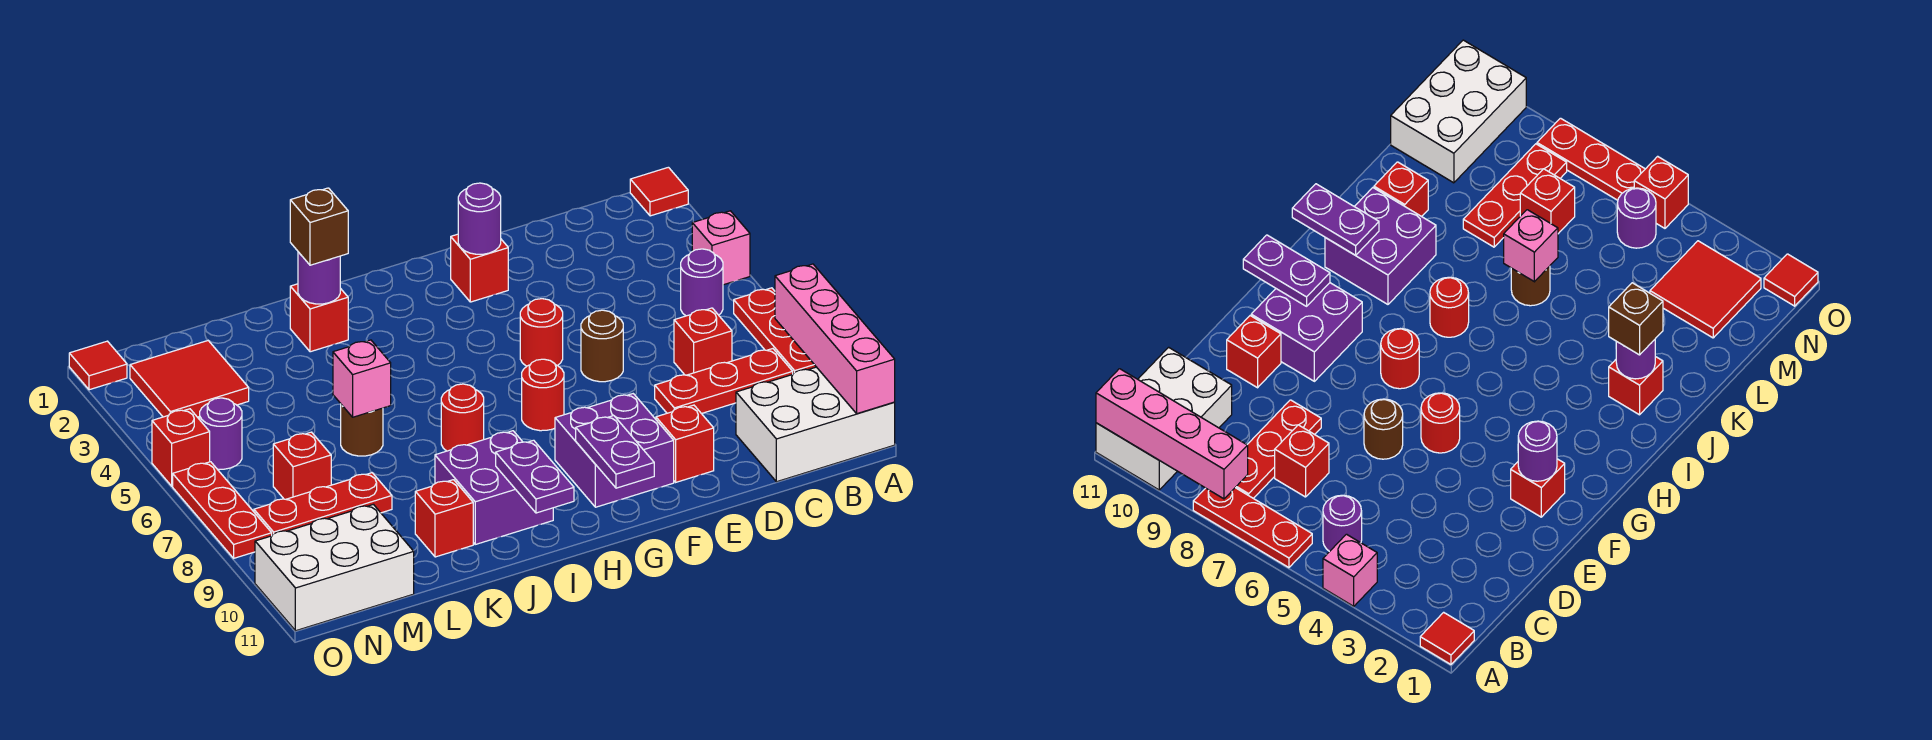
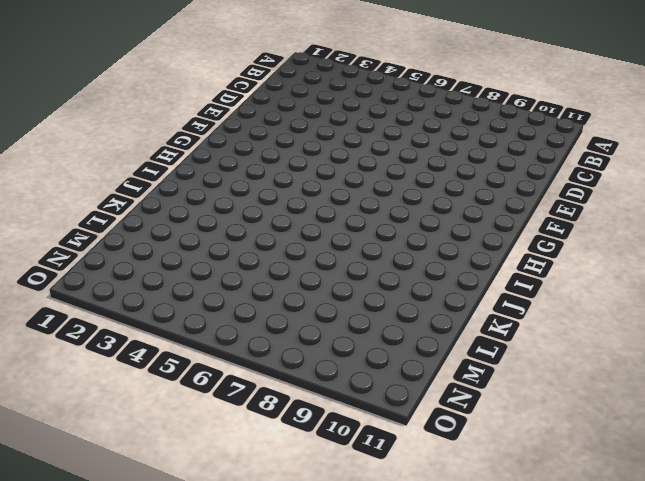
none -> red 1x1 tile [630,167,688,216]
none -> pink 1x1 brick [692,211,750,285]
none -> red 1x3 plate [734,288,816,373]
none -> white 2x3 brick [736,367,895,482]

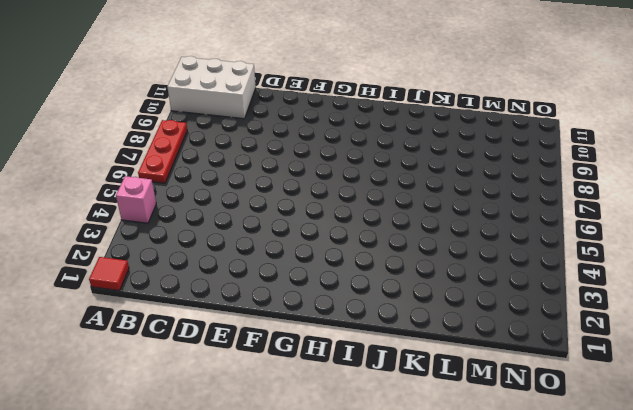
none -> purple 1x1 round brick [681,249,723,316]
none -> red 1x3 plate [655,349,793,414]
none -> red 1x1 brick [674,308,732,375]
none -> brown 1x1 round brick [581,310,623,382]

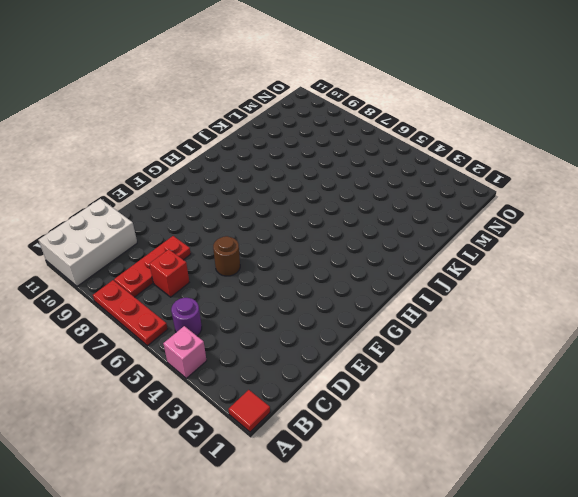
none -> red 1x1 brick [656,405,714,482]
none -> red 1x1 brick [451,234,508,302]
none -> red 1x1 round brick [520,299,563,366]
none -> purple 2x2 brick [555,394,674,507]

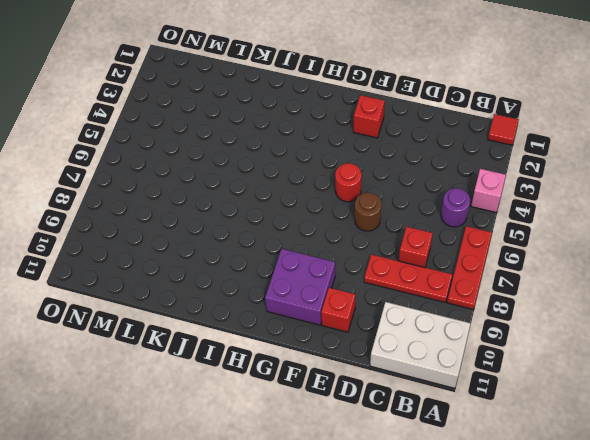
none -> red 1x1 round brick [522,359,564,431]
none -> red 1x1 round brick [441,384,484,451]
none -> purple 2x2 brick [435,431,553,544]
none -> red 1x1 brick [290,284,348,352]

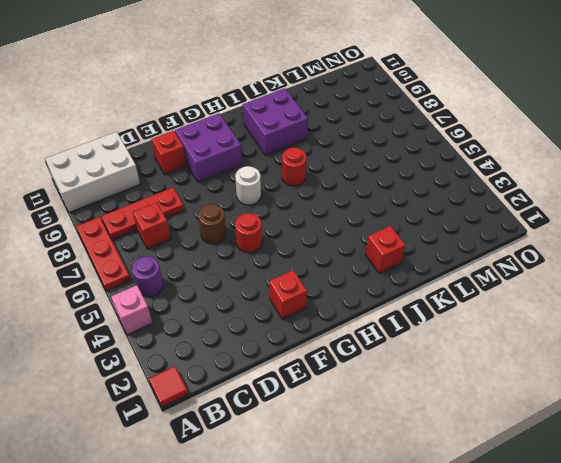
white 1x1 round brick [235,166,261,205] -> red 1x1 round brick [522,359,564,431]
none -> brown 1x1 round brick [341,405,383,456]
none -> red 1x1 brick [415,480,473,557]
none -> red 1x3 plate [254,473,392,535]
none -> red 2x2 tile [130,341,249,417]

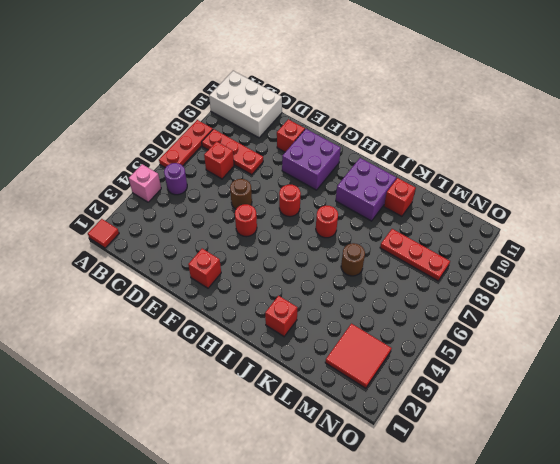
none -> red 1x1 brick [273,432,331,499]
none -> white 2x3 brick [255,504,414,631]
none -> purple 1x1 round brick [200,398,242,469]
none -> red 1x1 tile [69,341,127,390]

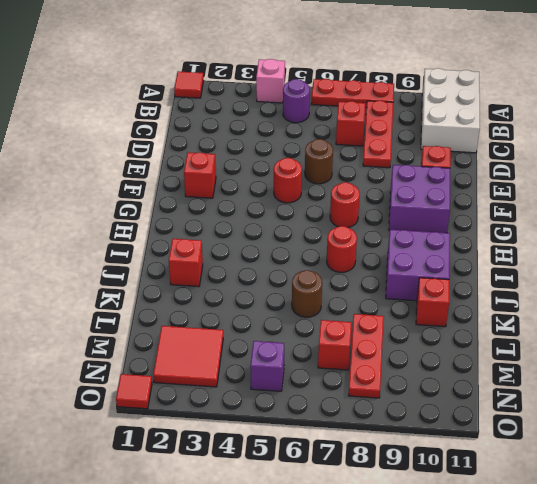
purple 1x1 brick [250,341,284,391] -> purple 1x1 round brick [200,398,242,469]
none -> white 2x3 brick [255,504,414,631]
none -> red 1x1 brick [152,409,210,486]
none -> red 1x3 plate [173,462,272,558]
none -> pink 1x4 brick [775,264,895,414]

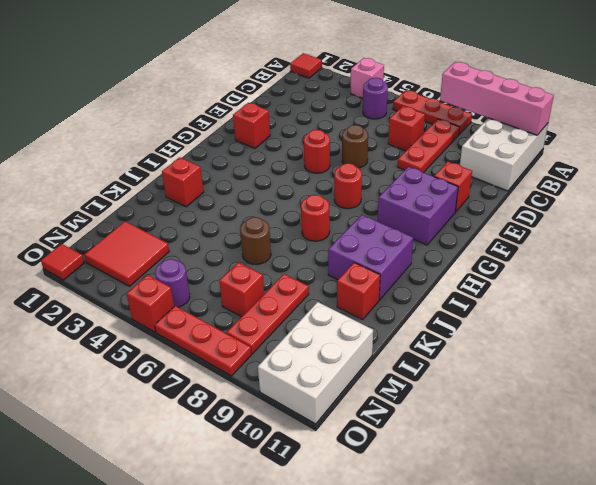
none -> purple 1x1 round brick [458,183,501,254]
none -> purple 1x2 plate [576,416,654,488]
none -> purple 1x2 plate [496,440,574,513]
none -> purple 1x1 round brick [298,252,340,304]

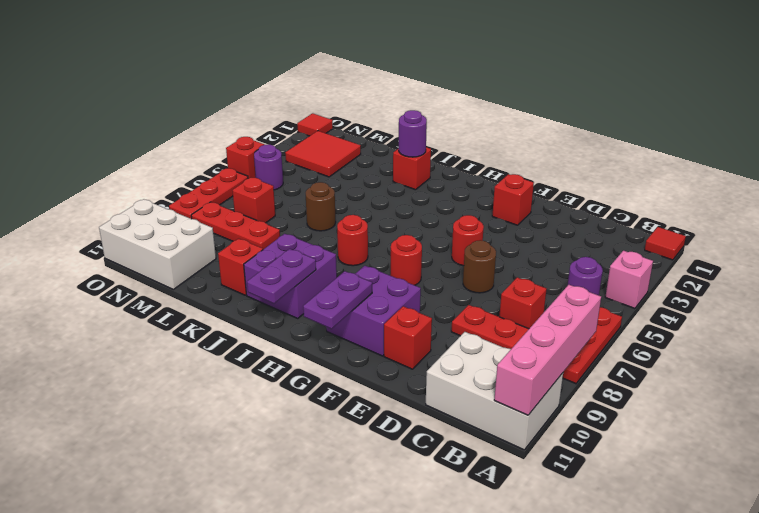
none -> purple 1x1 round brick [458,183,501,254]
none -> pink 1x1 brick [333,340,391,417]
none -> brown 1x1 brick [290,188,348,265]

